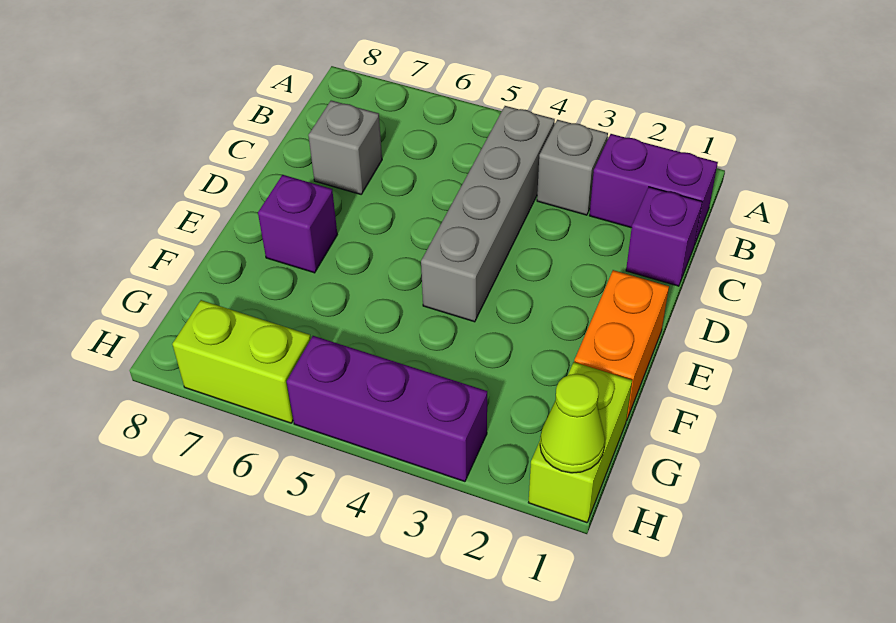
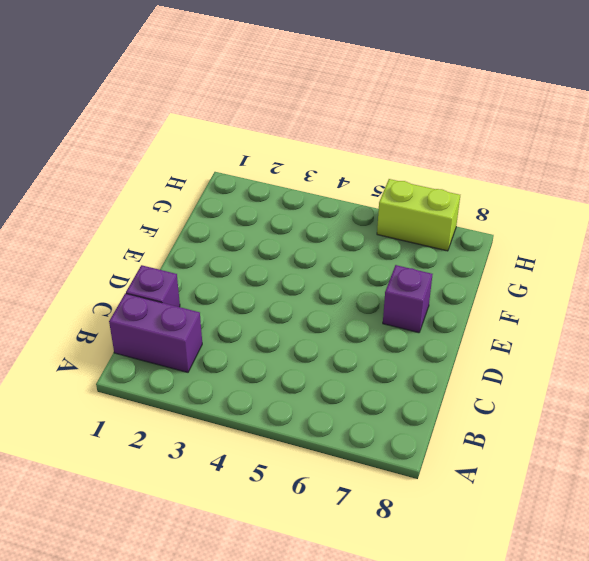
none -> grey 1x1 brick [537,120,608,215]
none -> grey 1x4 brick [421,106,555,322]

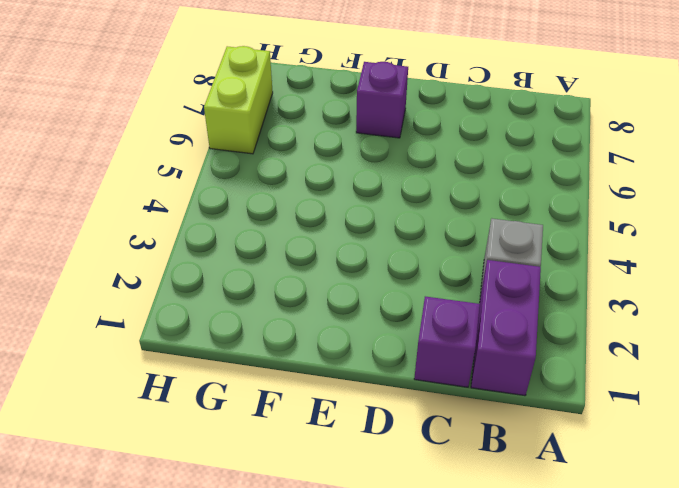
none -> grey 1x4 brick [421,106,555,322]
none -> grey 1x1 brick [308,101,382,194]

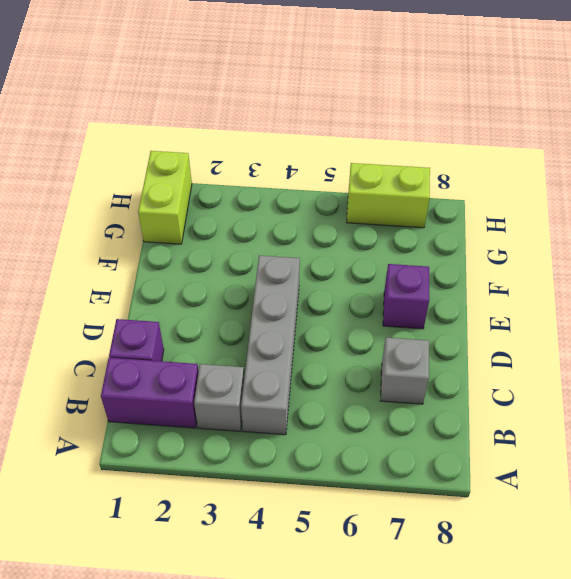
none -> orange 1x2 brick [574,270,669,421]
none -> purple 1x3 brick [287,336,487,482]

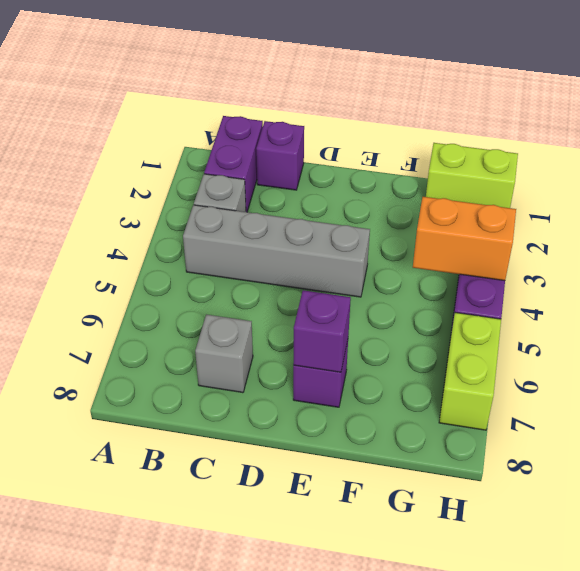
purple 1x1 brick [293,290,351,372] -> none
orange 1x2 brick [413,197,516,281] -> orange 1x2 brick moved to [574,270,669,421]
none -> lime 1x1 cone [540,374,605,473]

